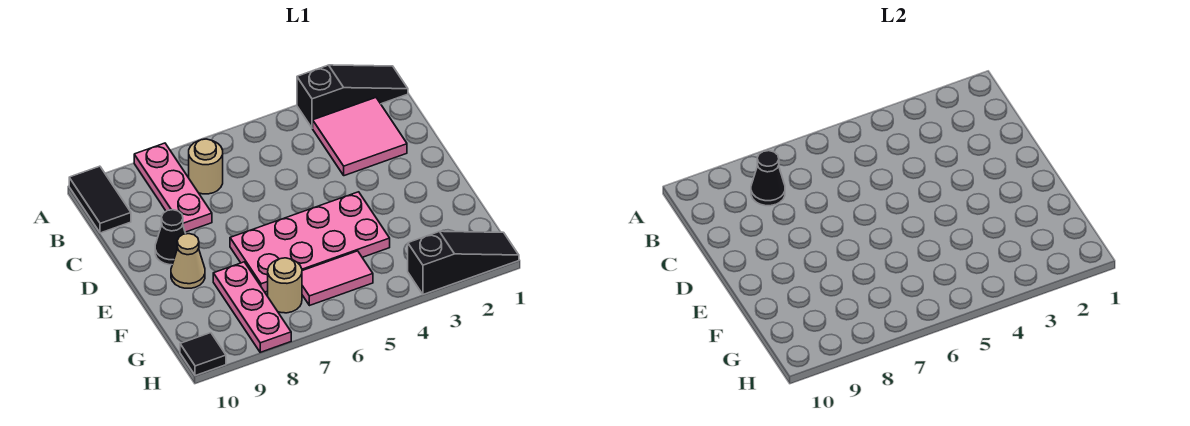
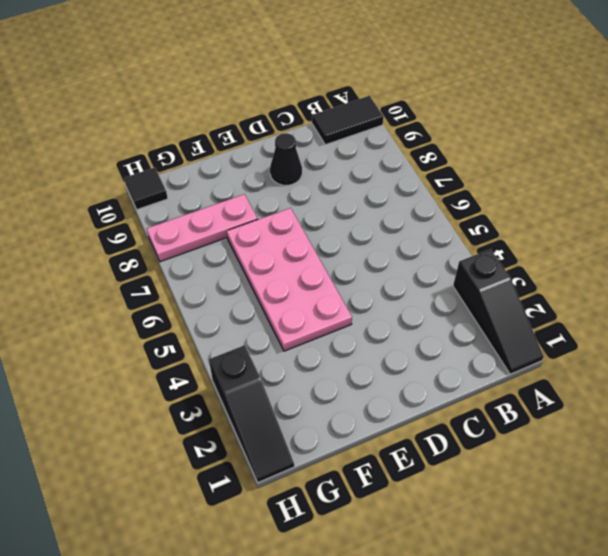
none -> pink 1x3 plate [134,143,212,232]
none -> pink 2x2 tile [313,98,407,176]
none -> tan 1x1 round brick [189,139,223,194]

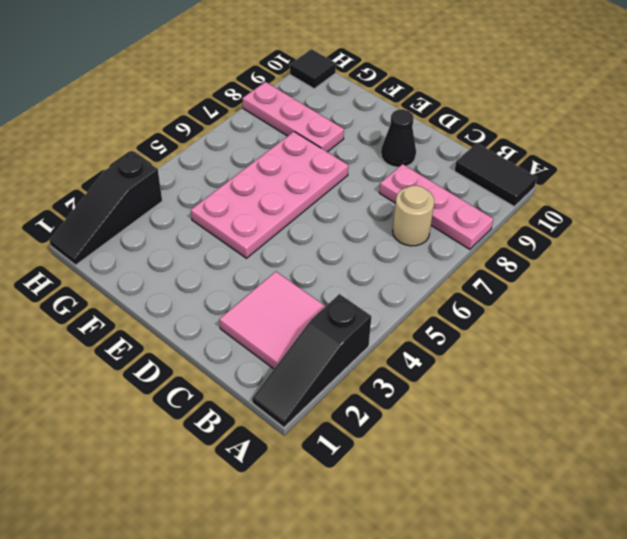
none -> tan 1x1 cone [171,234,205,288]
none -> pink 1x2 tile [302,251,373,306]
none -> tan 1x1 round brick [268,258,302,313]

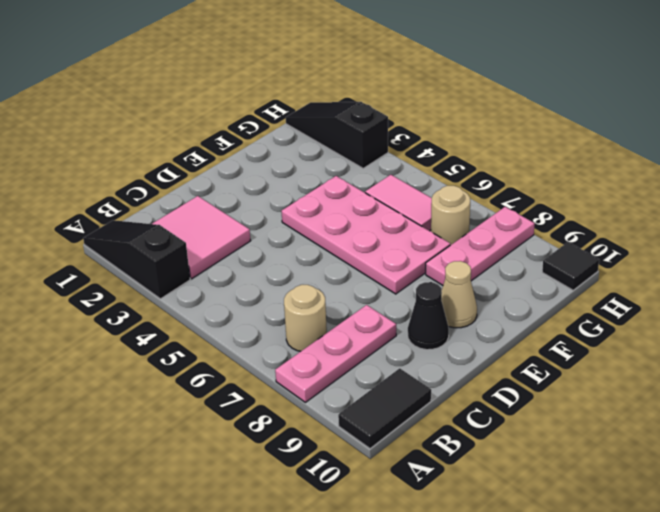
none -> black 1x1 cone [751,151,785,206]

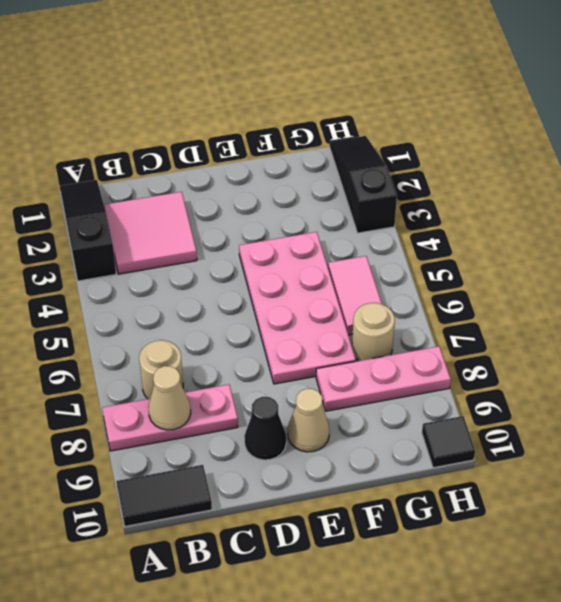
tan 1x1 cone [148,366,191,430] -> black 1x1 cone [751,151,785,206]

